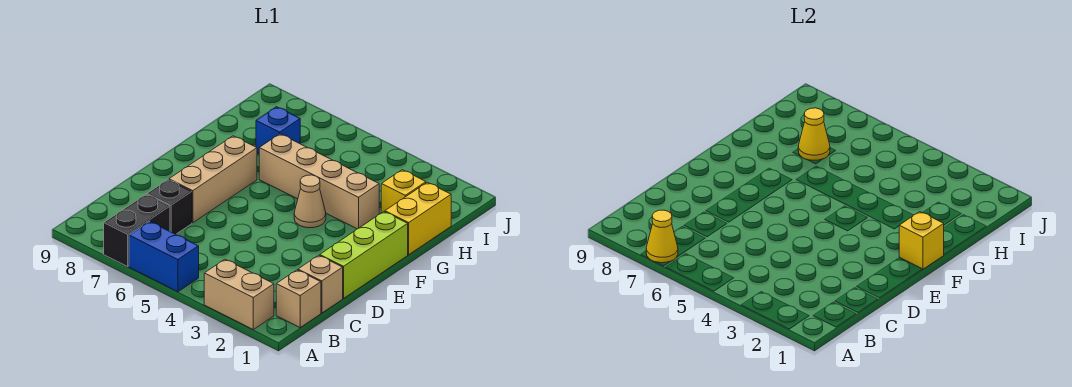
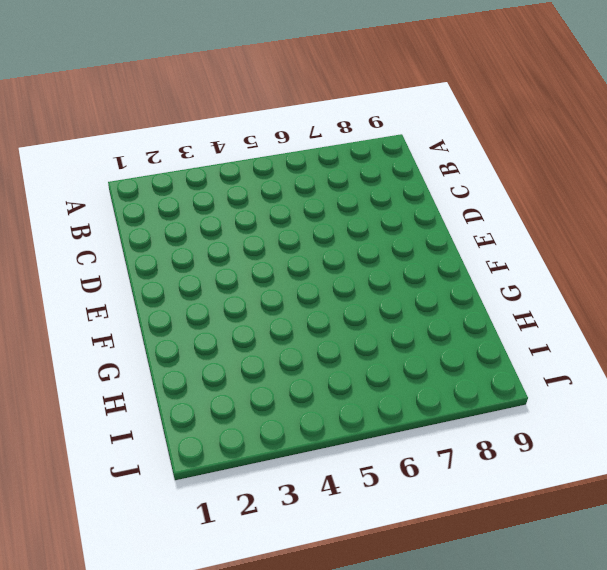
none -> tan 1x2 brick [204,259,274,329]
none -> blue 1x2 brick [129,221,199,292]
none -> black 1x2 brick [104,194,170,266]

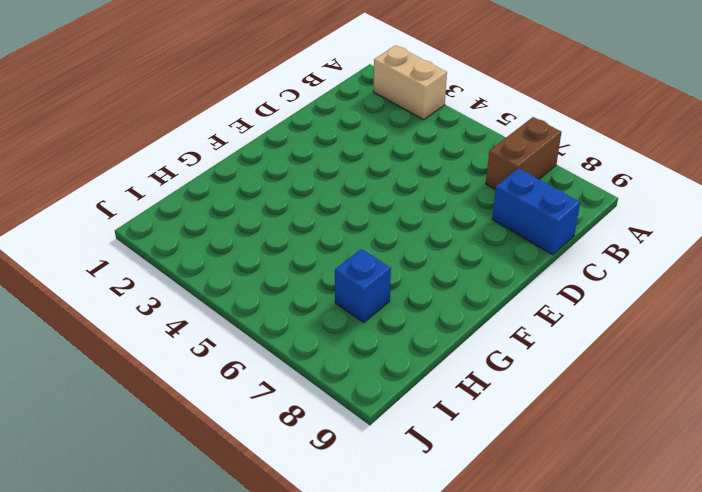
brown 1x2 brick [486,117,562,190] -> black 1x2 brick [104,194,170,266]
blue 1x2 brick [492,168,580,255] -> blue 1x2 brick moved to [129,221,199,292]
none -> tan 1x1 brick [276,270,321,327]
none -> tan 1x1 brick [298,255,343,313]
none -> black 1x1 brick [147,180,192,234]

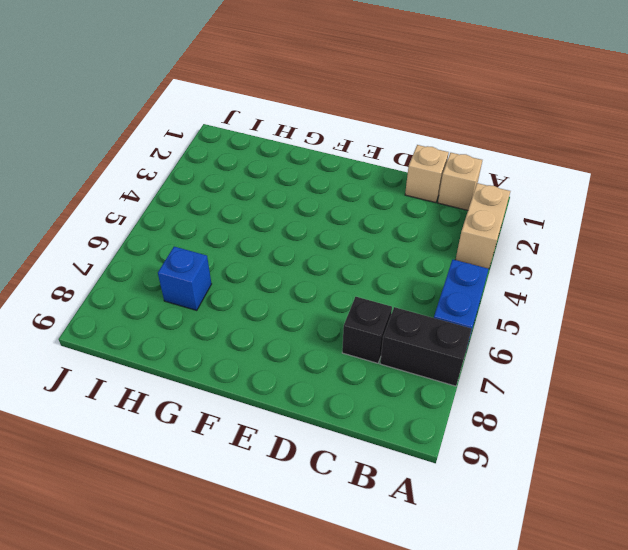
none -> lime 1x3 brick [320,212,408,298]
none -> tan 1x3 brick [169,136,257,223]
none -> tan 1x1 cone [294,175,326,228]

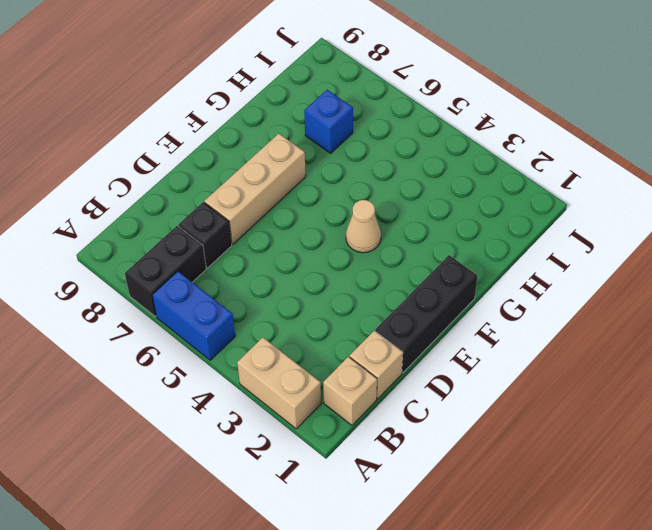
black 1x3 brick [375,255,477,373] -> lime 1x3 brick [320,212,408,298]
none -> yellow 1x2 brick [385,182,451,255]
none -> tan 1x4 brick [259,134,379,229]
none -> yellow 1x1 brick [381,170,426,213]

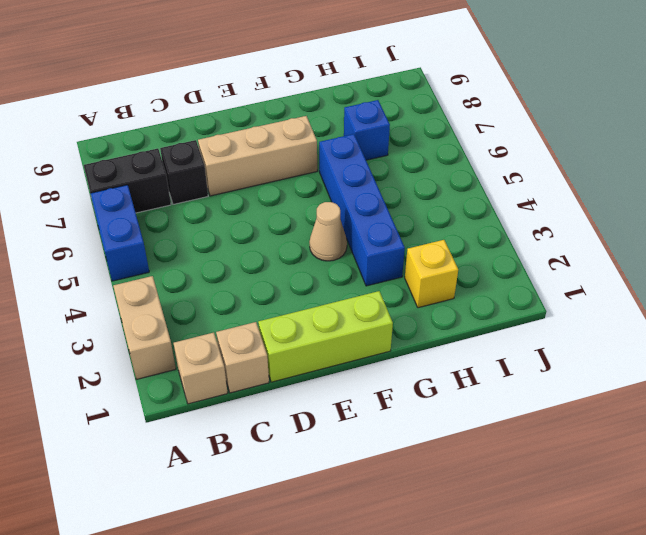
blue 1x4 brick [319,134,405,286] -> tan 1x4 brick [259,134,379,229]
none -> yellow 1x2 brick [385,182,451,255]
none -> yellow 1x1 cone [646,210,678,263]
none -> yellow 1x1 brick [899,212,944,269]

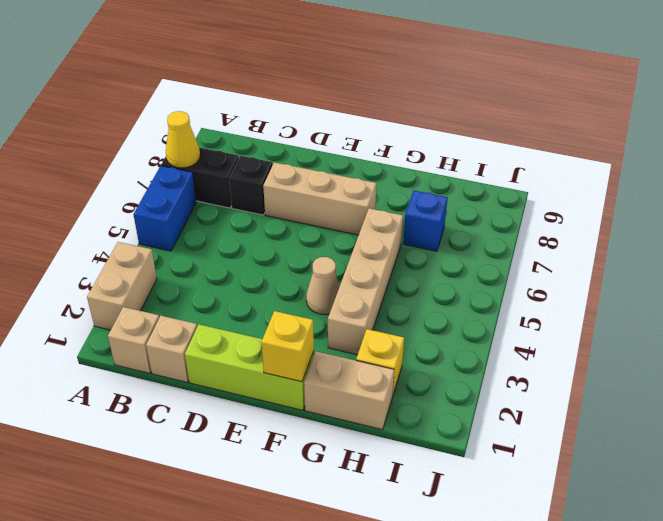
tan 1x2 brick [304,352,394,430] -> yellow 1x2 brick [385,182,451,255]
none -> yellow 1x1 cone [798,108,830,160]

